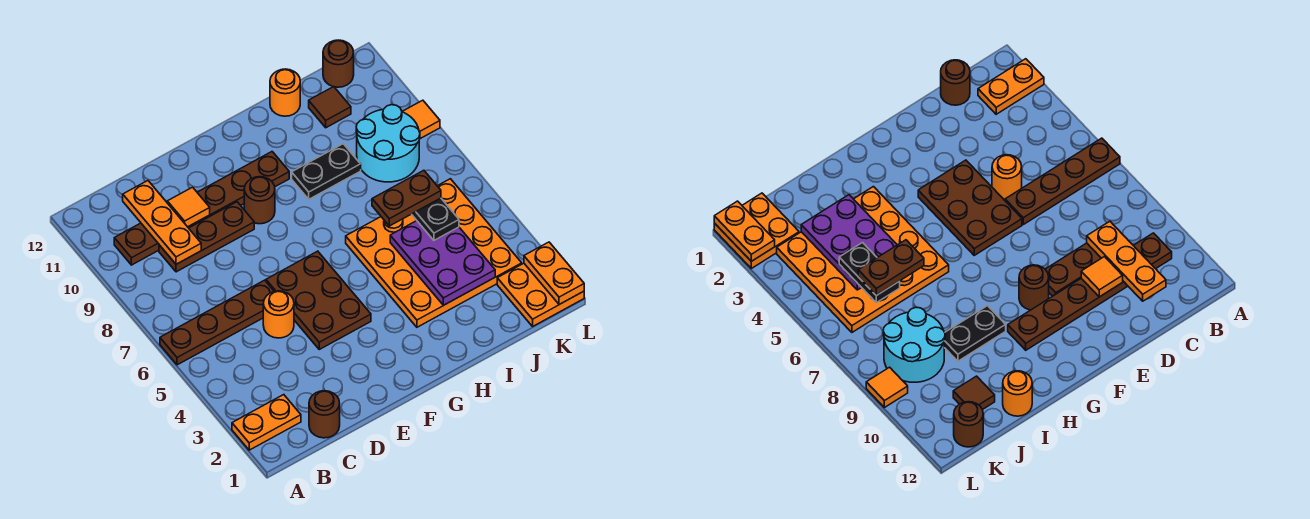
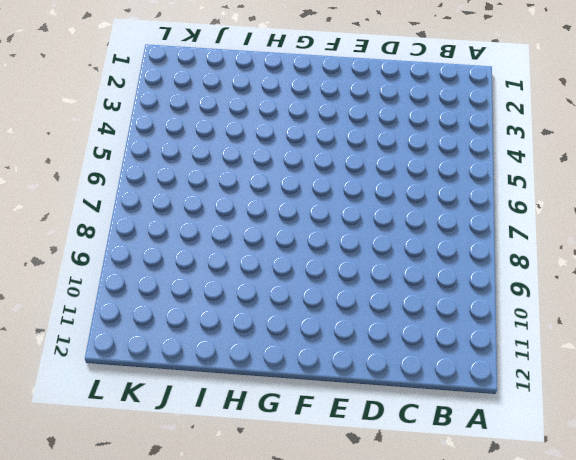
none -> orange 1x2 plate [232,395,301,450]
none -> brown 1x4 plate [160,280,274,365]
none -> brown 1x6 plate [114,152,289,265]

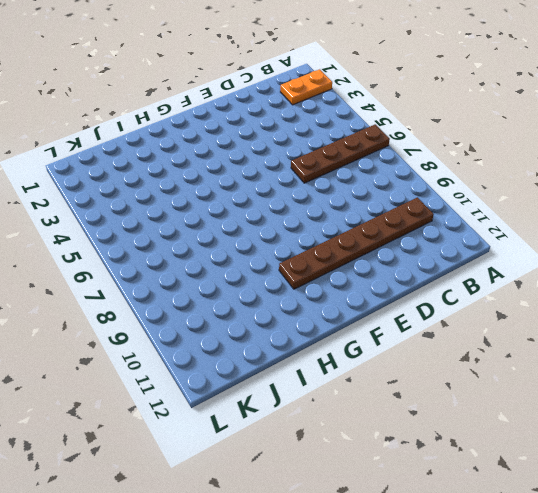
none -> brown 1x1 round brick [309,391,340,438]
none -> brown 1x3 plate [159,202,254,272]
none -> orange 1x1 round brick [263,291,294,338]

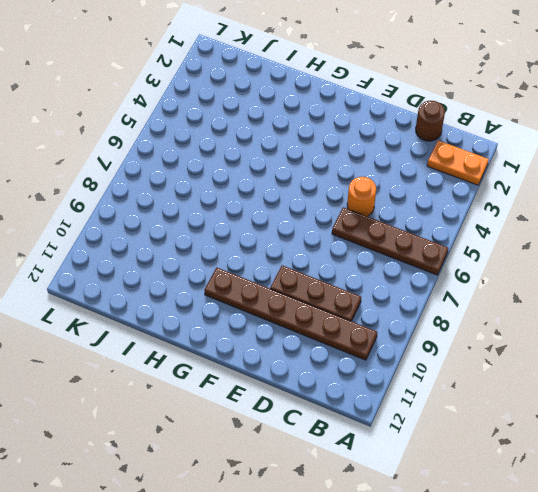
none -> brown 2x3 plate [266,251,371,349]
none -> brown 1x1 round brick [244,177,275,224]
none -> orange 4x4 plate [346,179,522,327]

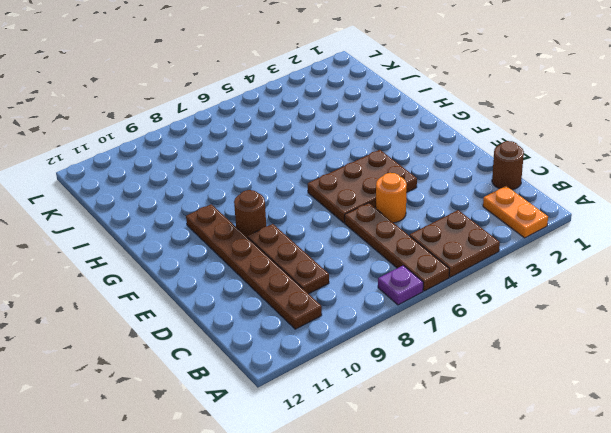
brown 2x2 plate [410,210,500,277] -> none
purple 1x1 plate [378,265,423,305] -> none
none -> orange 4x4 plate [346,179,522,327]
none -> black 1x2 plate [292,144,361,199]
none -> orange 1x1 round brick [270,69,300,116]

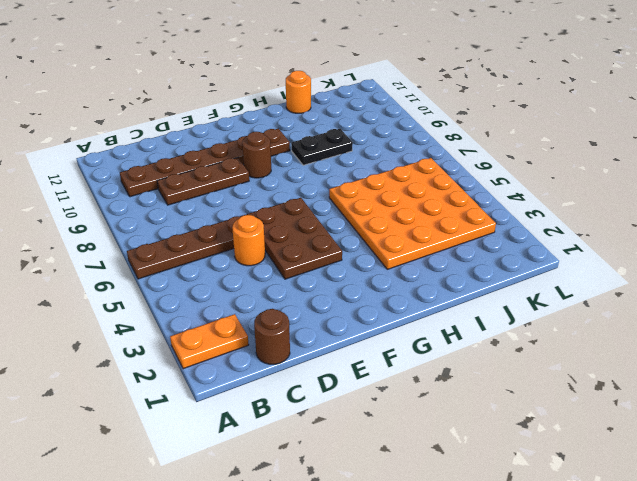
none -> cyan 2x2 round brick [356,105,420,182]
none -> brown 1x1 tile [309,87,351,128]
none -> orange 2x2 plate [497,263,584,326]

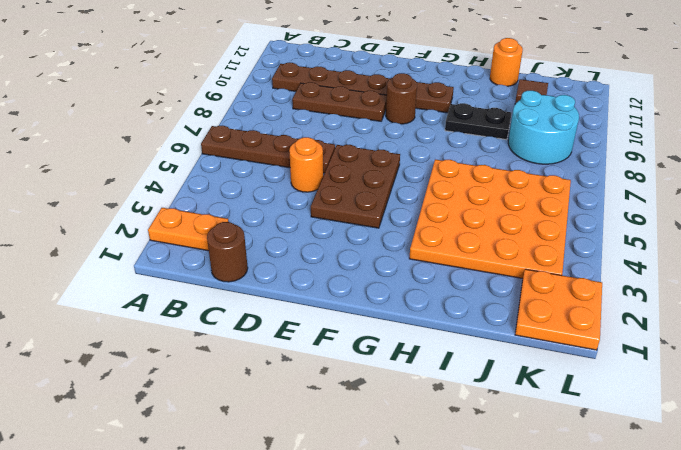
none -> brown 1x1 round brick [323,40,354,87]
none -> orange 1x1 tile [402,100,440,139]
none -> orange 1x3 plate [123,181,201,264]

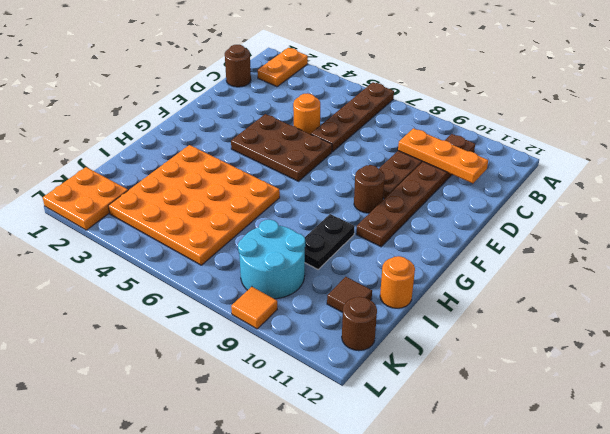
none -> orange 1x1 tile [167,187,210,227]
none -> purple 2x3 plate [390,221,495,305]
none -> orange 1x2 plate [524,242,584,304]

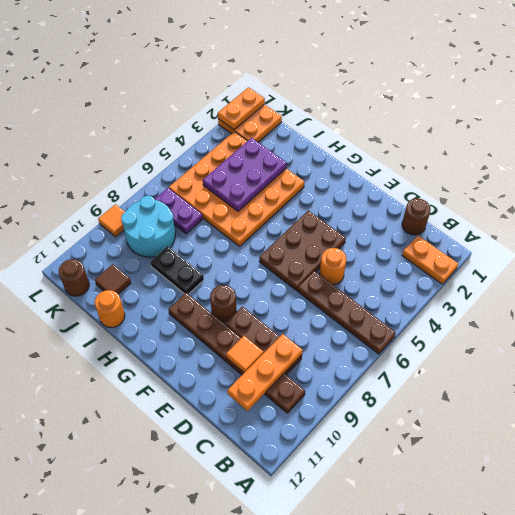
purple 1x2 plate [155,188,203,234] -> none
none -> black 1x2 plate [412,198,459,240]
none -> brown 1x2 plate [372,170,441,226]

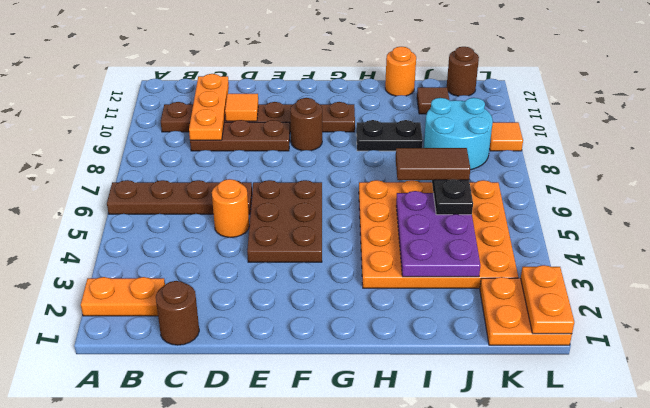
brown 1x2 tile [396,148,470,180] -> brown 1x2 plate [372,170,441,226]

